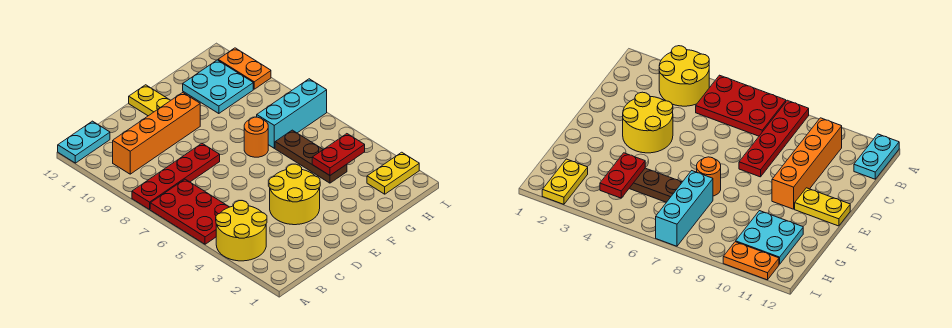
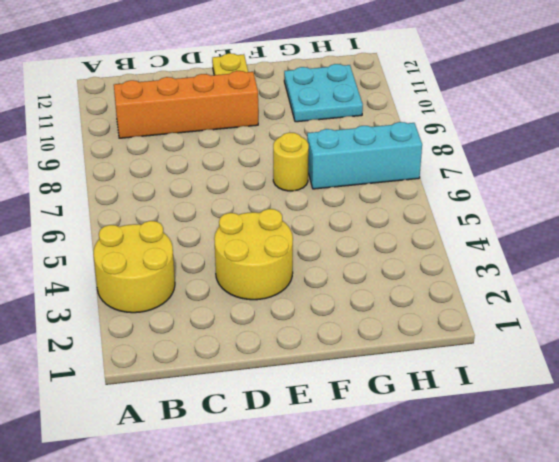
yellow 1x1 round brick [273,133,309,191] -> orange 1x1 round brick [244,117,268,157]
none -> red 2x3 plate [150,179,229,244]
none -> red 1x4 plate [132,143,220,209]
none -> cyan 1x2 plate [58,121,110,163]

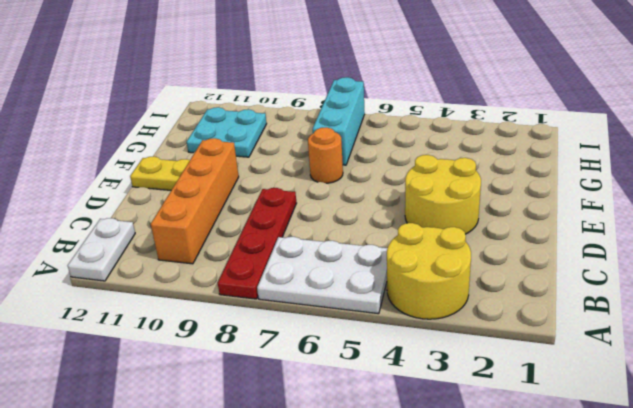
white 2x3 plate [257,237,387,314] -> red 2x3 plate [150,179,229,244]
white 1x2 plate [67,218,135,281] -> cyan 1x2 plate [58,121,110,163]
none -> brown 1x3 plate [275,130,347,183]
none -> yellow 1x2 plate [367,152,419,194]
none -> orange 1x2 plate [218,48,271,89]

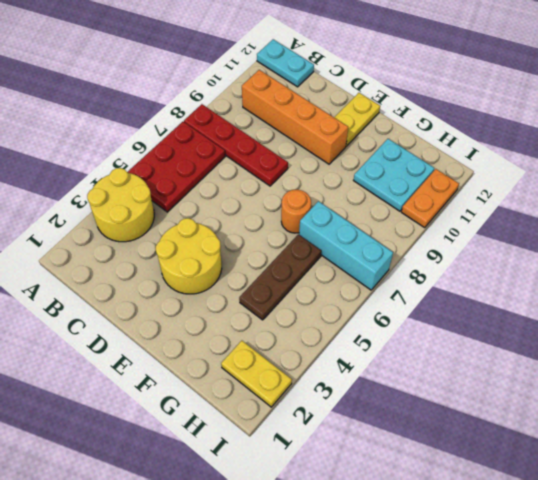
none -> red 1x2 plate [312,134,365,175]

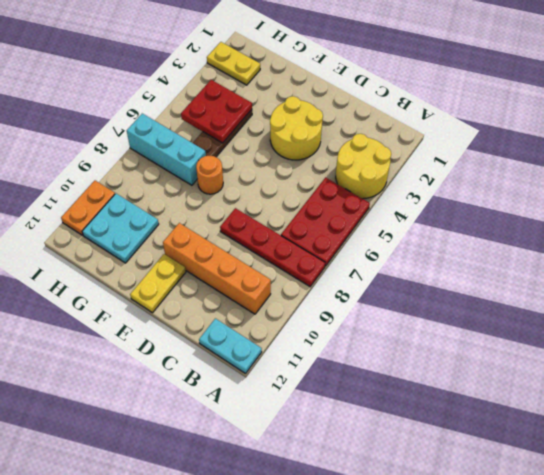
red 2x2 plate [181,80,252,143] -> red 1x2 plate [312,134,365,175]

